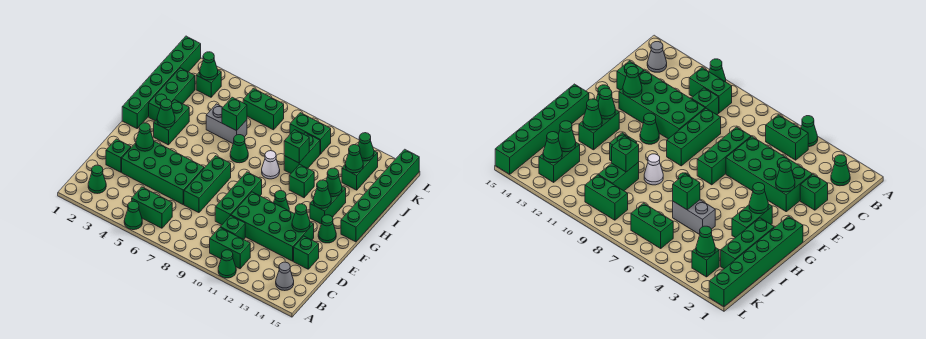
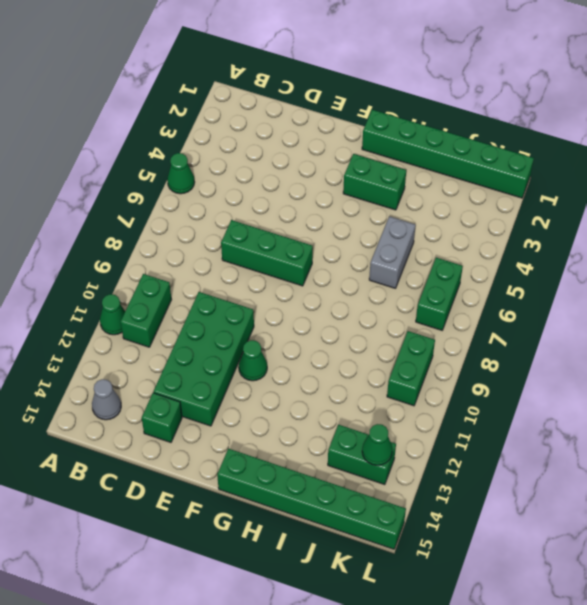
none -> green 1x1 cone [88,165,106,194]
none -> green 1x2 brick [132,187,172,228]
none -> green 1x1 brick [220,215,245,240]
none -> green 1x1 brick [106,139,131,172]

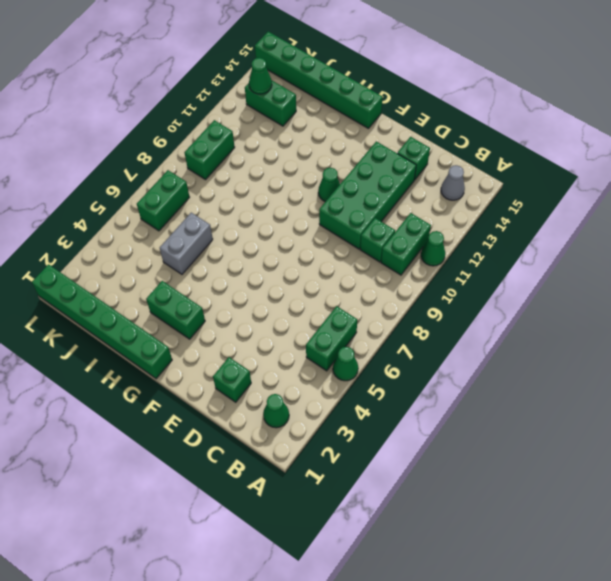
none -> green 2x4 brick [122,141,204,204]
none -> green 1x3 brick [184,156,231,213]
none -> green 1x3 brick [215,172,262,225]
none -> green 1x1 cone [318,215,336,243]

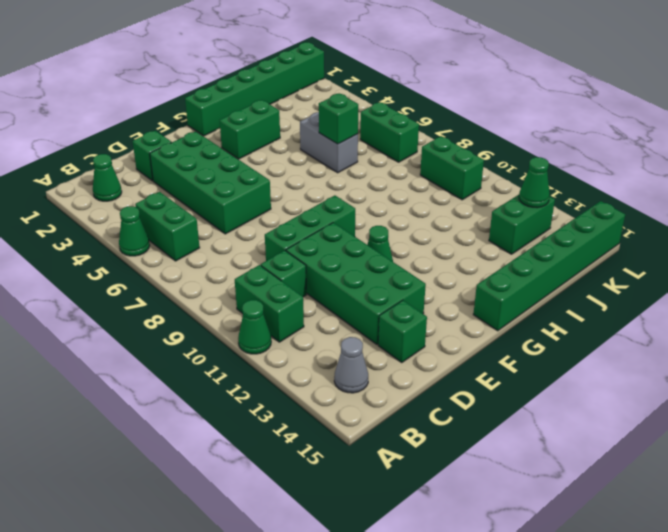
none -> green 1x3 brick [184,156,231,213]
none -> green 1x1 cone [318,215,336,243]
none -> green 1x2 brick [310,186,346,224]
none -> green 1x3 brick [149,68,195,121]

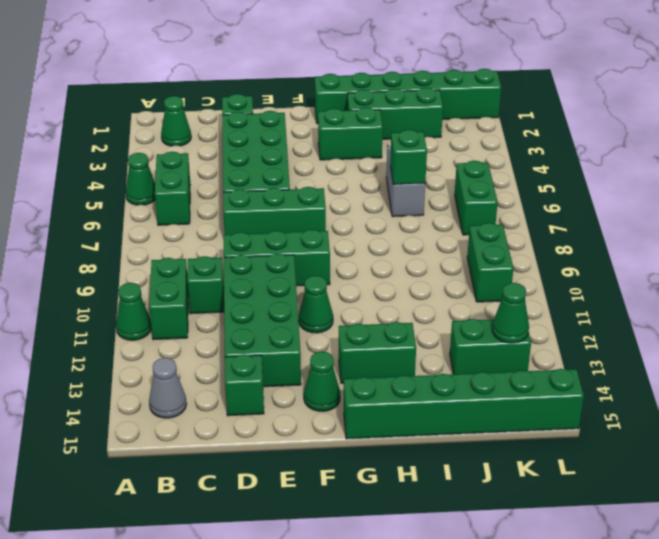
none -> green 1x1 cone [230,135,248,163]
none -> white 1x1 cone [262,151,280,179]
none -> green 1x1 brick [289,164,314,198]
none -> green 1x2 brick [284,133,320,173]

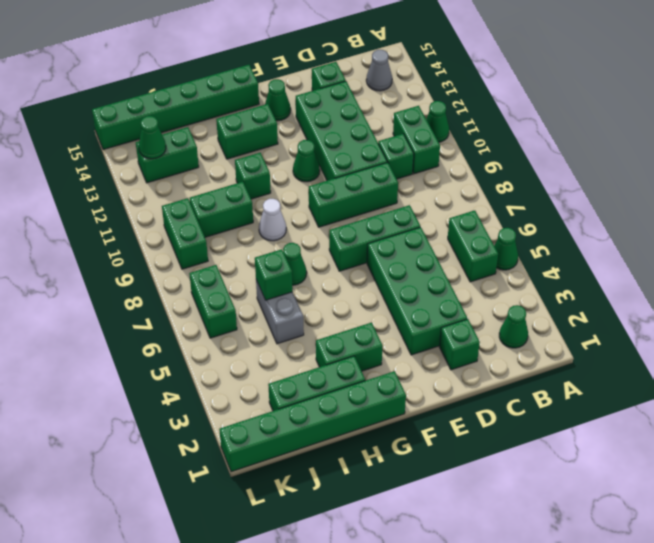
none -> green 1x1 brick [196,70,221,97]
none -> green 1x1 cone [136,123,154,151]
none -> green 1x1 cone [292,204,310,232]
none -> green 1x1 cone [157,99,175,128]

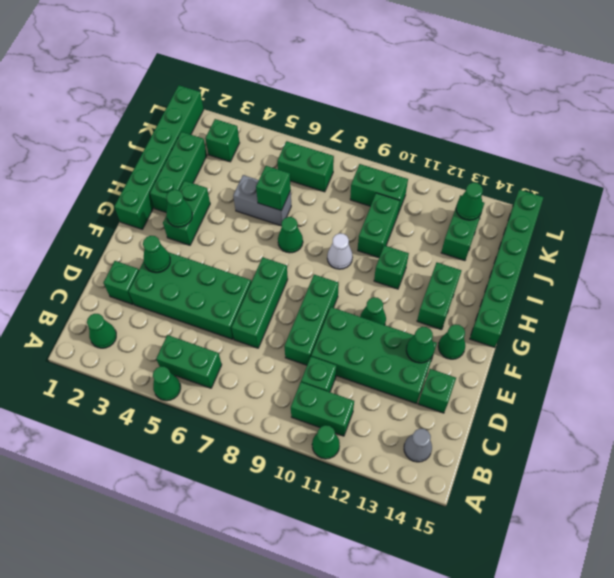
none -> green 1x1 cone [313,180,331,208]
none -> green 1x1 cone [326,168,342,197]
none -> green 1x1 brick [284,130,309,163]
none -> green 1x1 cone [345,145,363,173]

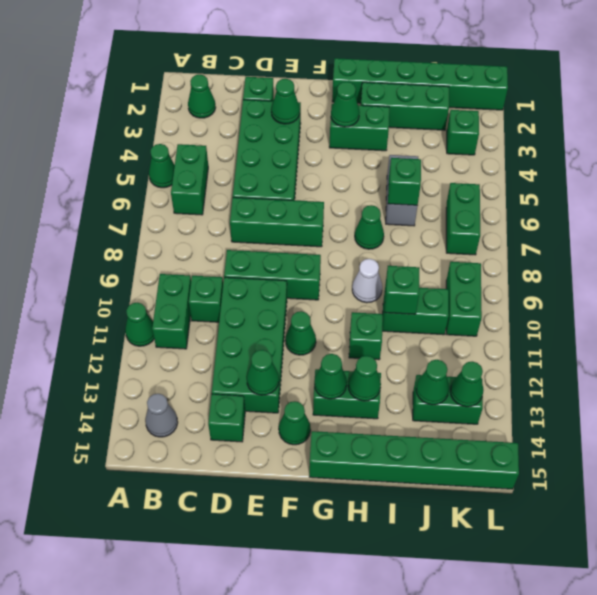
none -> green 1x1 cone [200,52,218,80]

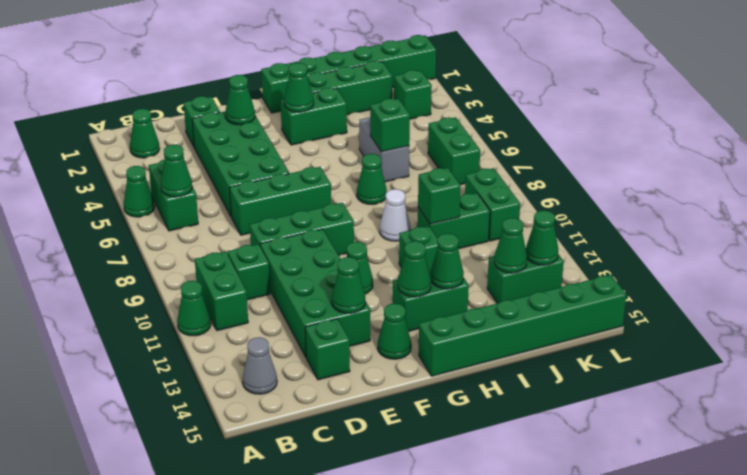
green 1x1 cone [161,145,193,197] -> green 1x1 cone moved to [200,52,218,80]

